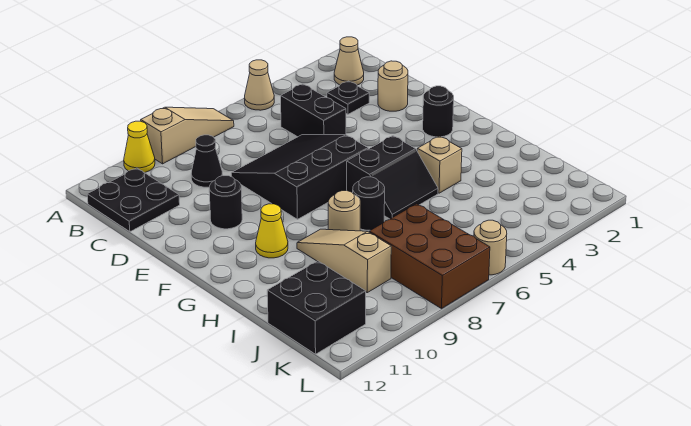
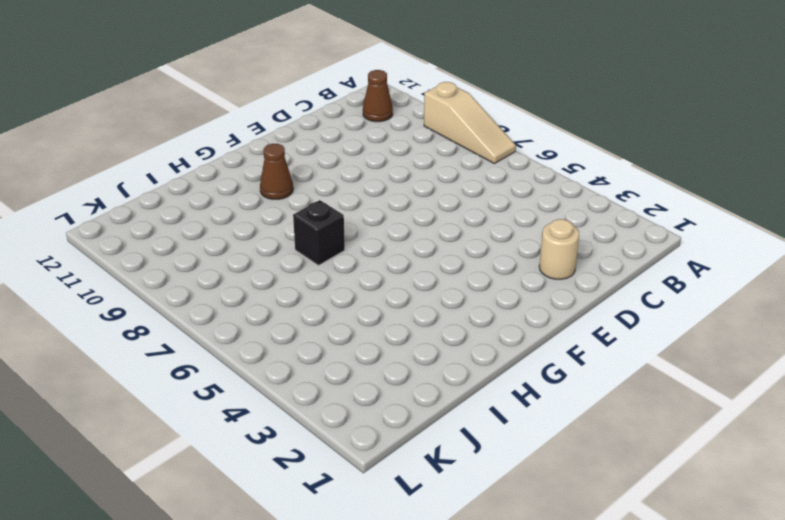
brown 1x1 cone [363,70,393,122] -> black 2x2 plate [87,168,180,232]
brown 1x1 cone [260,144,293,199] -> yellow 1x1 cone [256,204,288,258]
black 1x1 brick [293,200,345,265] -> black 1x1 round brick [353,177,385,230]
none -> tan 1x1 cone [244,60,274,110]
none -> yellow 1x1 cone [124,121,155,173]
none -> tan 1x1 cone [334,37,364,85]

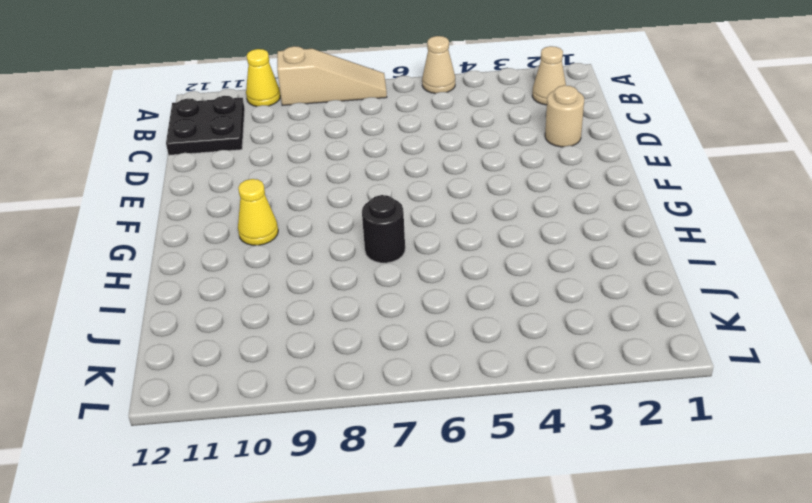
none -> black 1x1 plate [327,81,370,114]
none -> black 1x2 brick [281,84,346,137]
none -> black 1x1 cone [191,135,223,187]

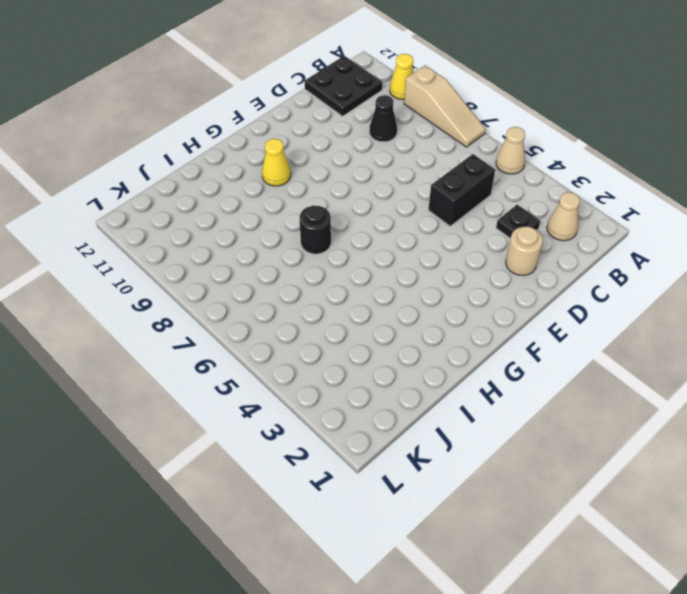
none -> black 3x3 slope [231,135,368,219]
none -> black 1x1 round brick [209,176,242,229]
none -> black 1x1 round brick [423,86,454,137]

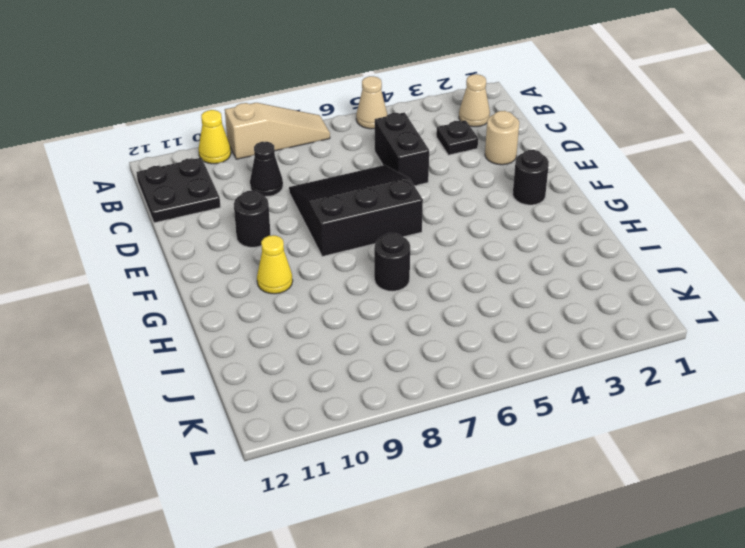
none -> black 2x2 slope [347,136,438,219]
none -> tan 1x1 brick [417,136,462,193]
none -> tan 1x1 round brick [328,191,360,231]

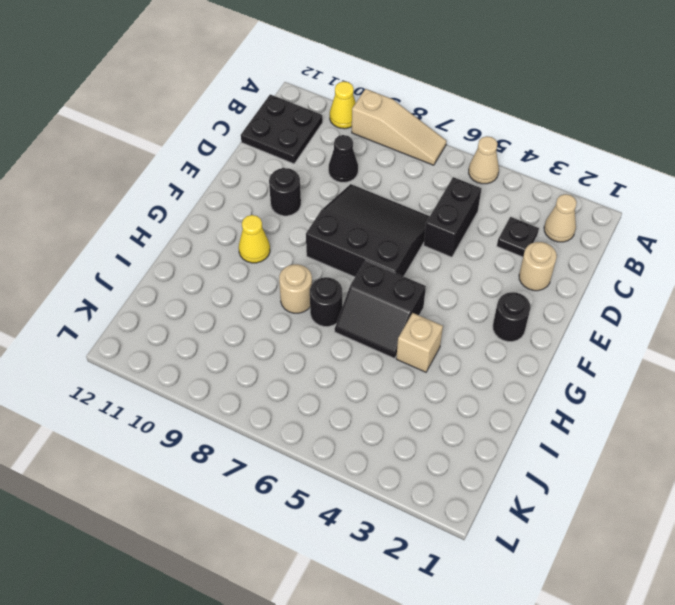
none -> tan 1x3 slope [297,229,391,293]
none -> brown 2x3 brick [369,204,490,309]
none -> black 2x2 brick [267,261,366,354]

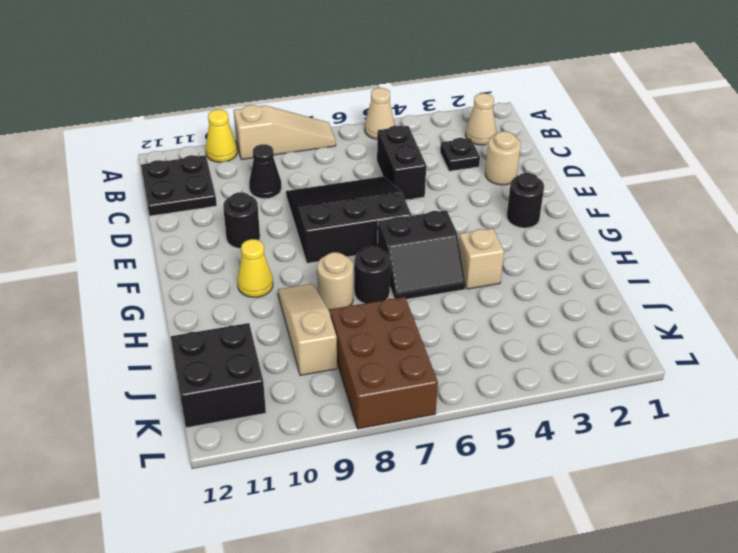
none -> tan 1x1 round brick [474,220,507,275]

